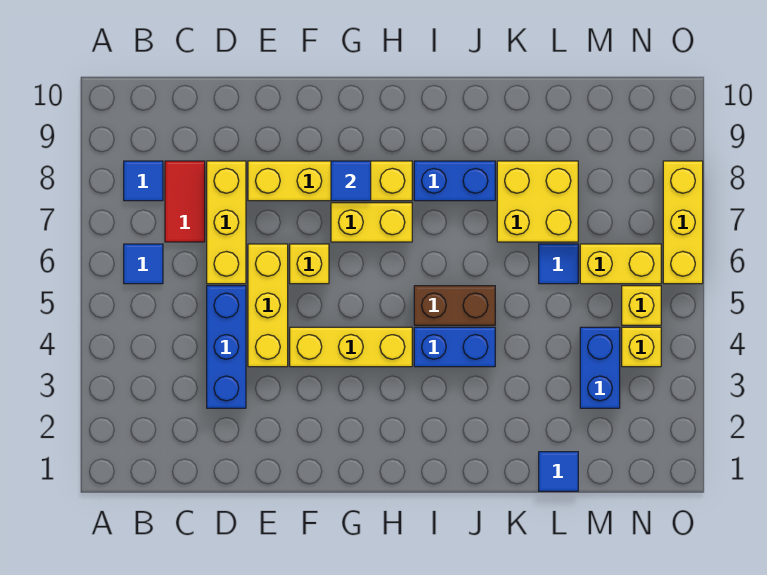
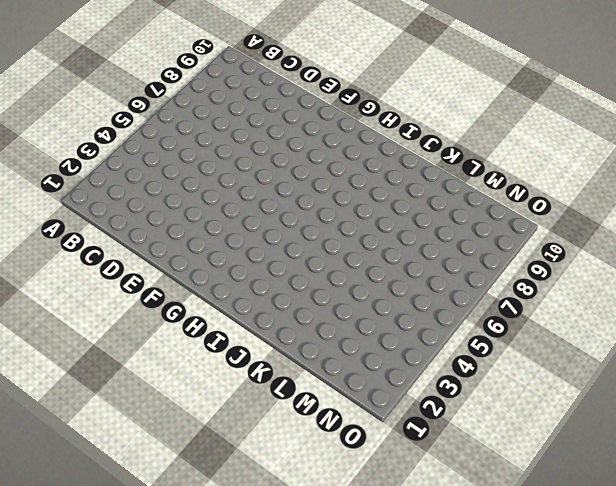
none -> blue 1x1 tile [124,244,163,284]
none -> blue 1x1 tile [124,161,163,201]
none -> red 1x2 tile [165,161,205,242]

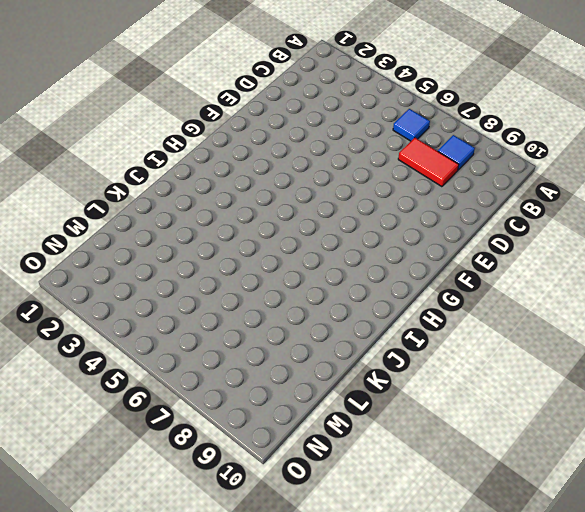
none -> blue 1x3 brick [207,286,246,408]
none -> yellow 1x3 brick [207,161,246,284]
none -> yellow 1x3 brick [248,244,288,367]

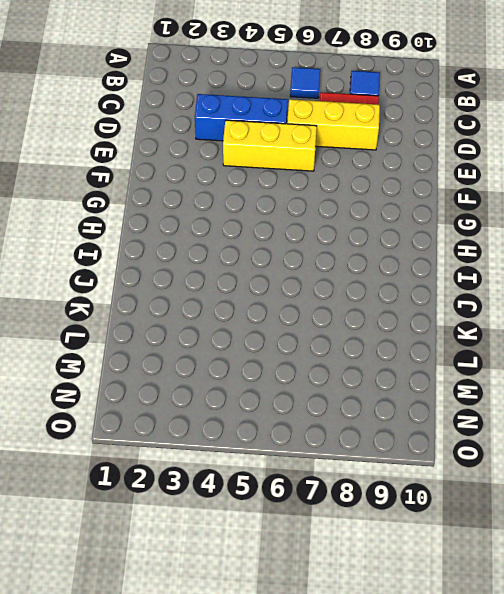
none -> yellow 1x4 brick [248,161,412,201]
none -> yellow 1x3 brick [290,327,412,367]
none -> yellow 1x1 brick [290,244,329,284]

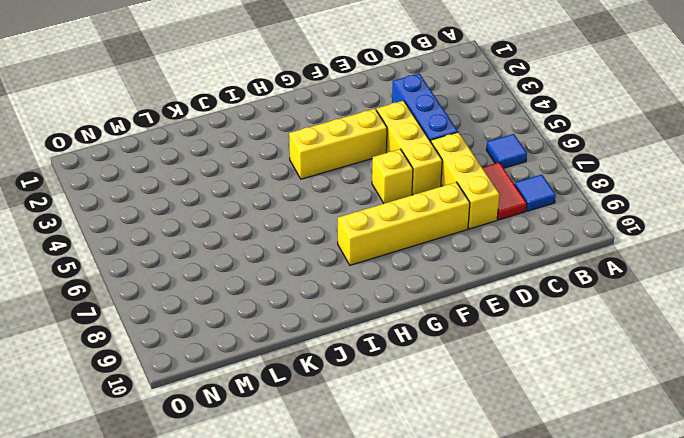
none -> yellow 1x2 brick [331,203,412,242]
none -> blue 1x2 brick [414,327,495,367]
none -> brown 1x2 brick [414,286,495,325]

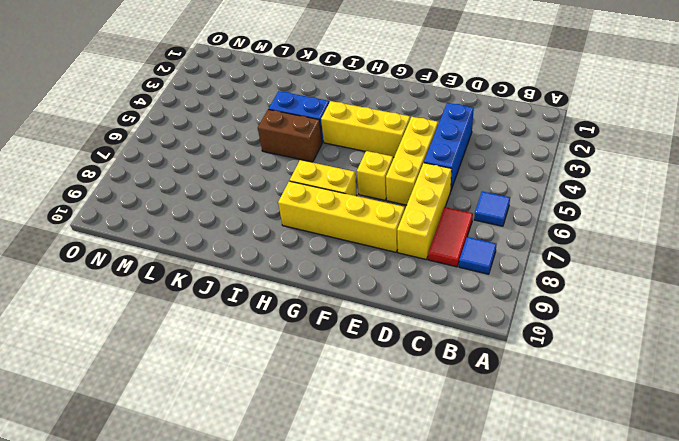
none -> blue 1x2 brick [414,161,495,201]
none -> yellow 2x2 brick [497,161,578,242]
none -> blue 1x1 tile [539,452,578,491]

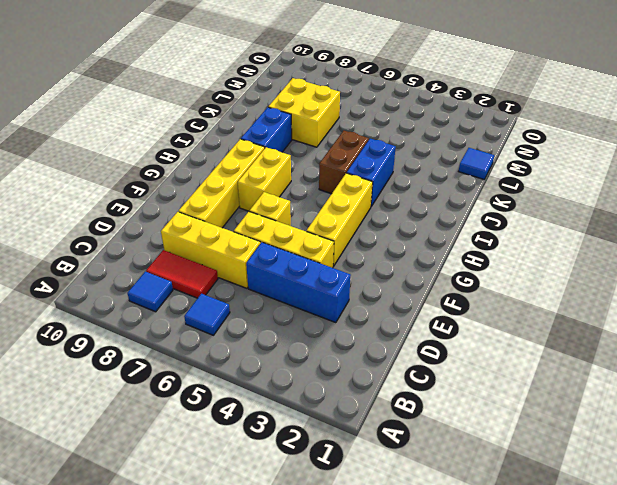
none -> blue 1x1 tile [539,244,578,284]
none -> blue 1x2 brick [580,327,620,408]
none -> yellow 1x2 brick [580,244,661,284]

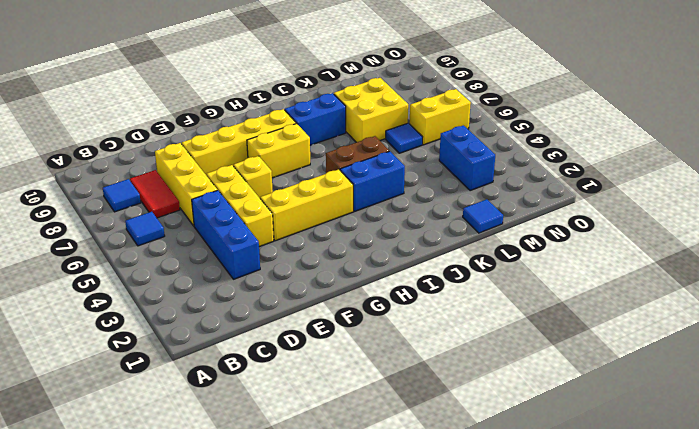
none -> yellow 1x1 brick [622,327,661,367]
none -> yellow 1x1 brick [622,286,661,325]
none -> yellow 1x3 brick [663,161,703,284]

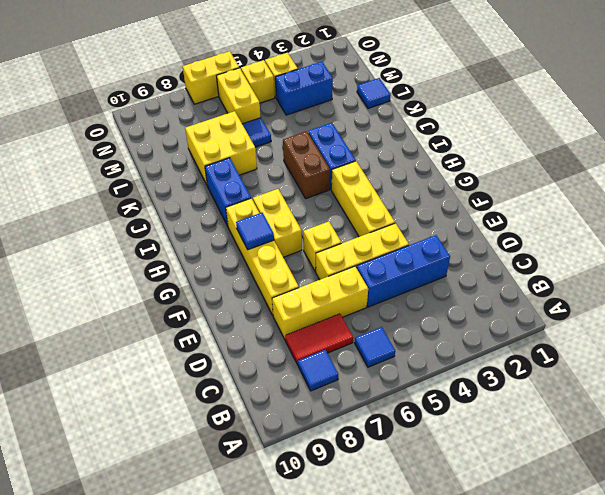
yellow 1x2 brick [183,51,239,104] -> yellow 1x3 brick [663,161,703,284]

